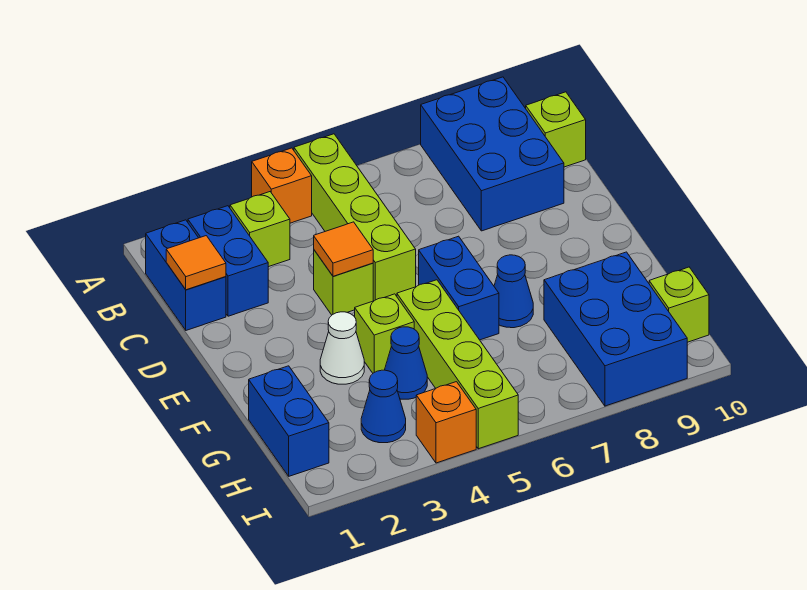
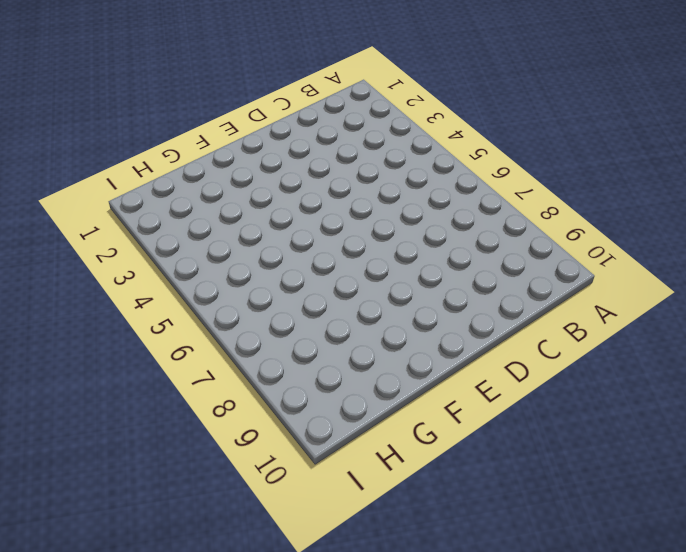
none -> orange 1x1 brick [252,148,312,223]
none -> lime 1x4 brick [294,134,416,301]
none -> blue 2x3 brick [421,77,564,231]

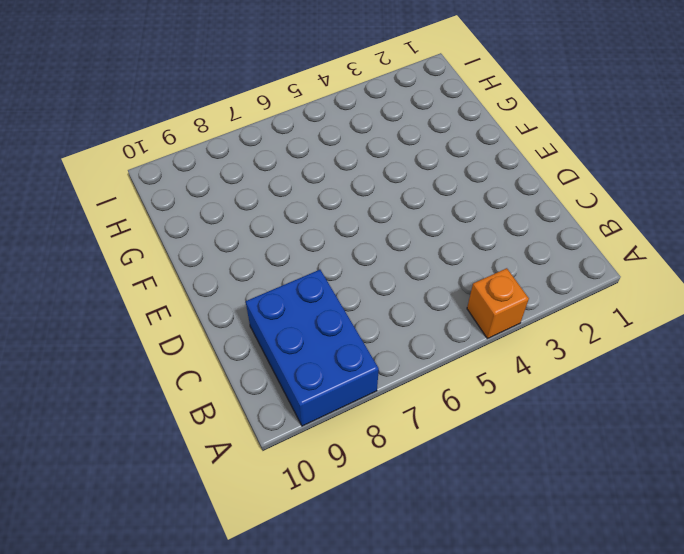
none -> lime 1x4 brick [294,134,416,301]
none -> blue 1x2 brick [146,220,226,330]
none -> blue 1x2 brick [188,206,268,316]

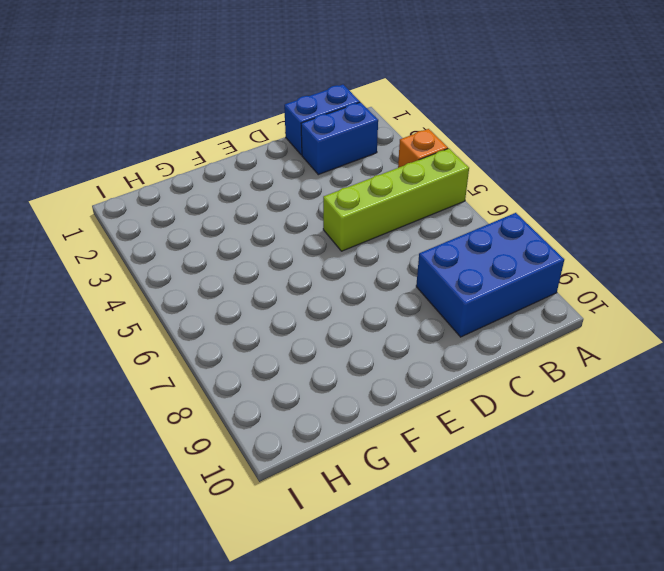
none -> lime 1x1 brick [230,192,290,267]
none -> lime 1x1 brick [526,92,586,167]
none -> lime 1x1 brick [314,250,373,315]

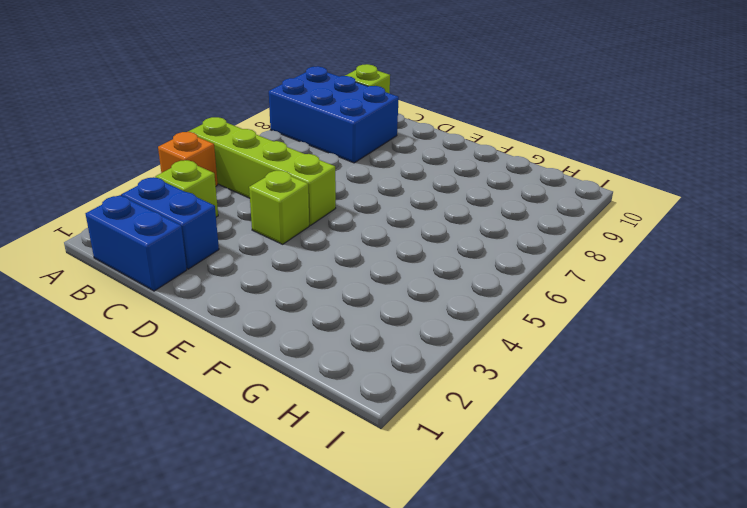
none -> blue 1x2 brick [419,236,499,340]
none -> white 1x1 cone [320,312,364,384]
none -> lime 1x1 brick [355,294,414,373]

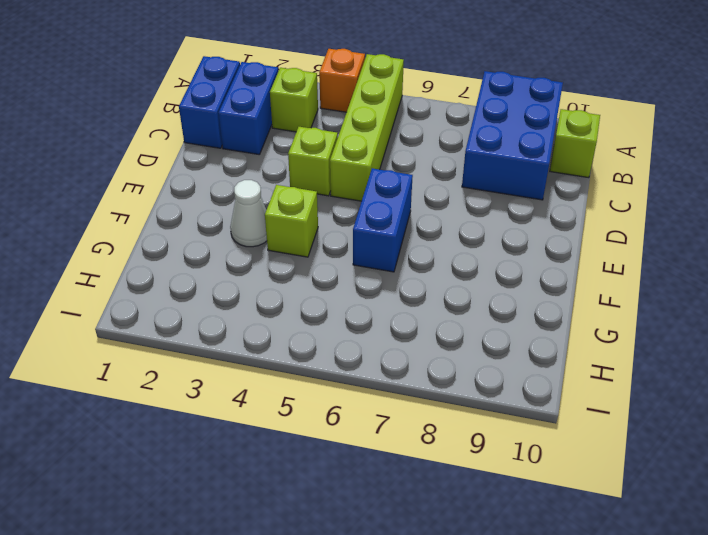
none -> lime 1x4 brick [397,280,518,449]
none -> blue 1x1 cone [494,255,533,328]
none -> blue 1x2 brick [249,366,329,476]

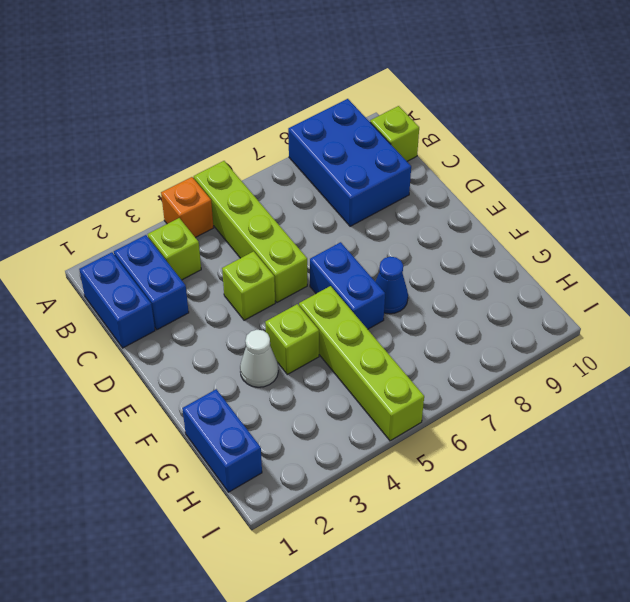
none -> blue 1x1 cone [385,327,427,399]
none -> blue 2x3 brick [544,252,687,406]
none -> blue 1x1 cone [361,370,406,443]

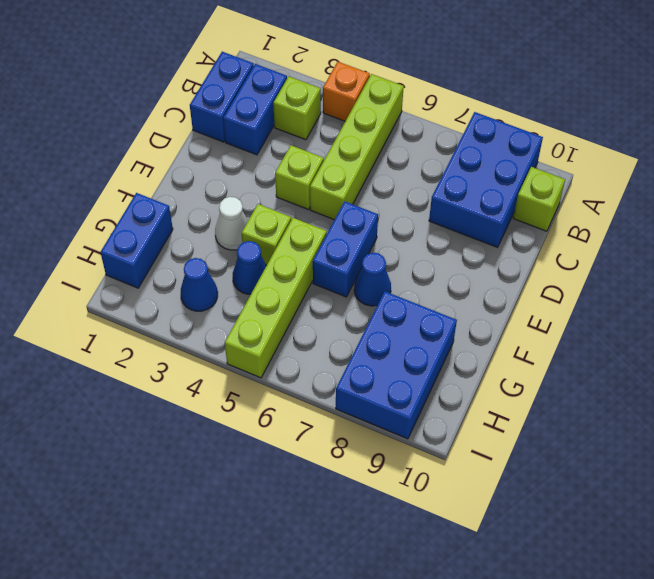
none -> lime 1x1 brick [649,267,709,342]
none -> orange 1x1 brick [416,382,476,463]
none -> orange 1x1 tile [166,236,226,290]

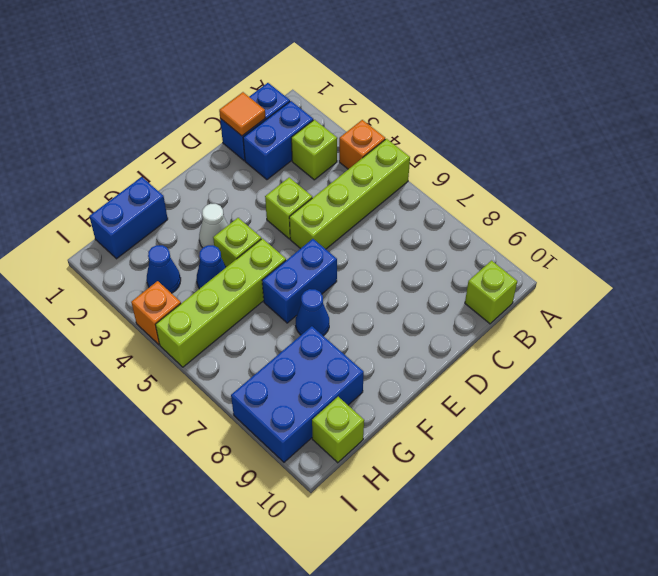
none -> blue 2x3 brick [421,77,564,231]
none -> orange 1x1 tile [314,222,373,276]

